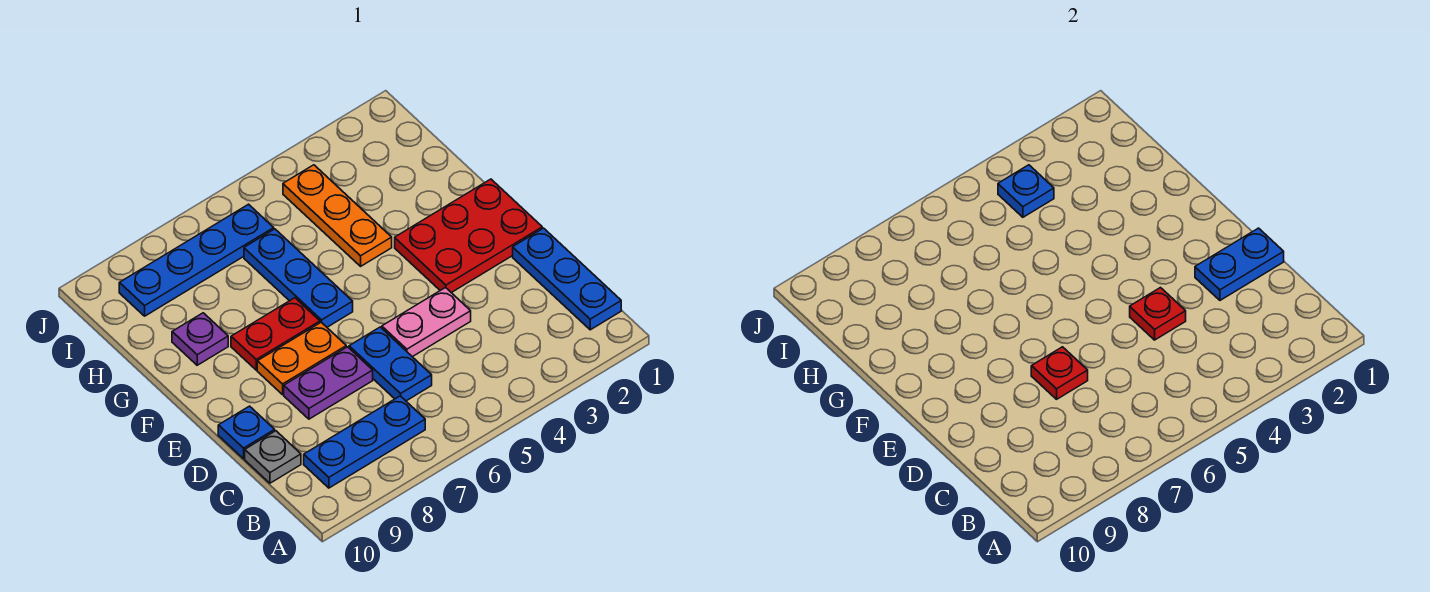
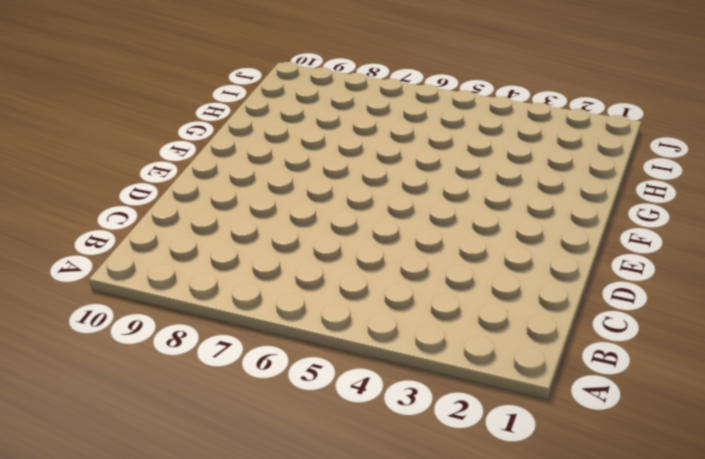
none -> blue 1x3 plate [513,228,621,330]
none -> blue 1x3 plate [304,396,425,488]
none -> blue 1x2 plate [349,327,432,401]

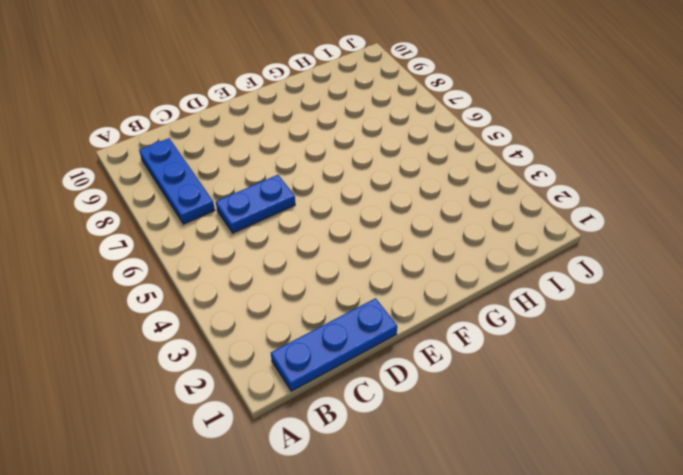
none -> grey 1x1 plate [245,431,301,483]
none -> pink 1x2 plate [382,288,471,357]
none -> purple 1x2 plate [284,347,373,419]

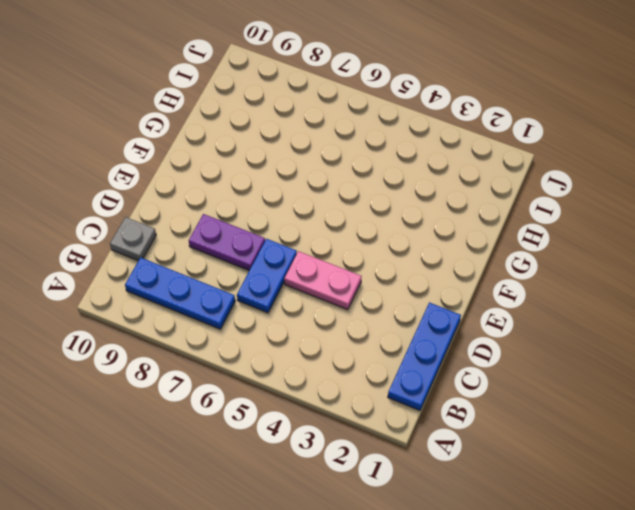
none -> blue 1x1 plate [218,406,275,459]
none -> red 2x3 plate [395,179,542,293]
none -> orange 1x2 plate [257,322,346,395]

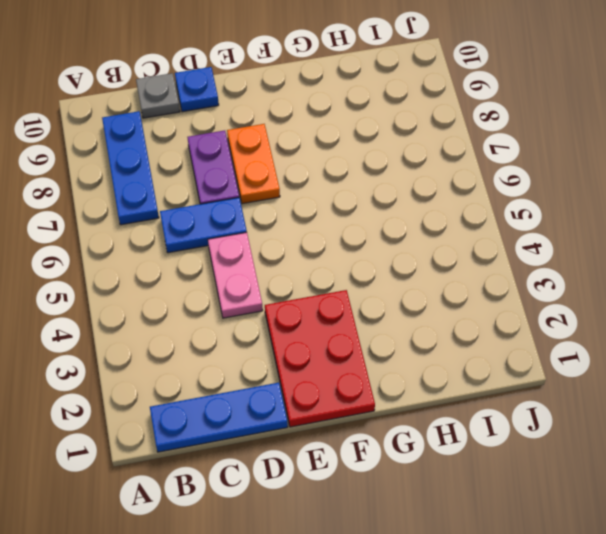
none -> blue 1x3 plate [244,229,353,327]
none -> red 1x2 plate [231,298,320,370]
none -> orange 1x3 plate [283,165,392,266]

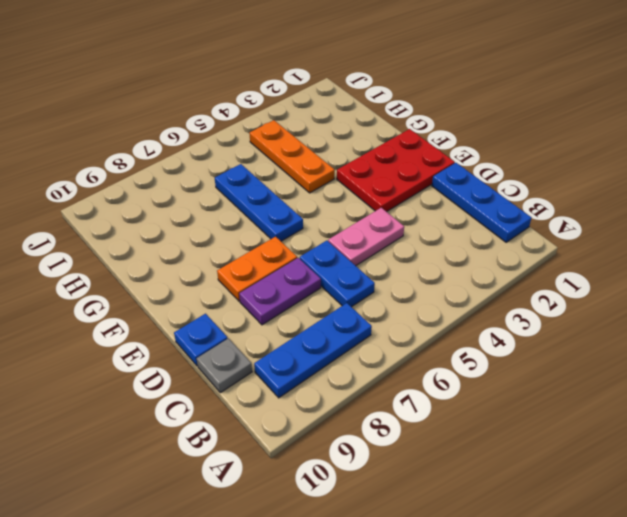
none -> red 1x2 plate [231,298,320,370]
none -> purple 1x1 plate [172,313,228,365]
none -> blue 1x4 plate [119,204,274,316]

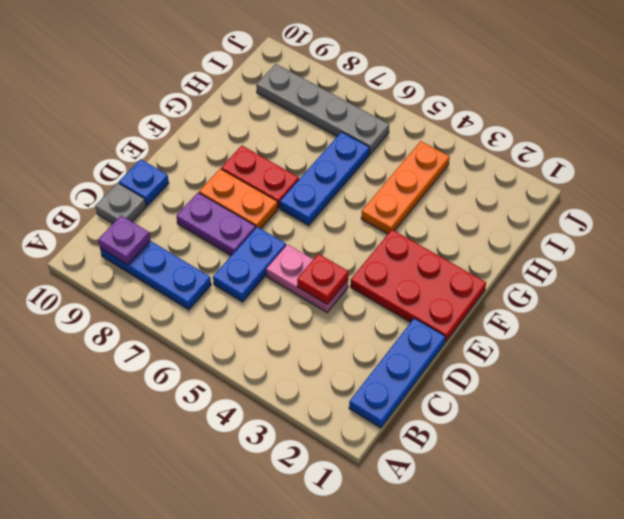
purple 1x1 plate [98,216,150,265] -> purple 1x1 plate moved to [172,313,228,365]
grey 1x4 plate [256,64,389,154] -> blue 1x4 plate [119,204,274,316]
none -> blue 1x2 plate [1195,228,1284,300]
none -> red 1x1 plate [1031,347,1088,399]
none -> blue 1x1 plate [998,165,1054,217]

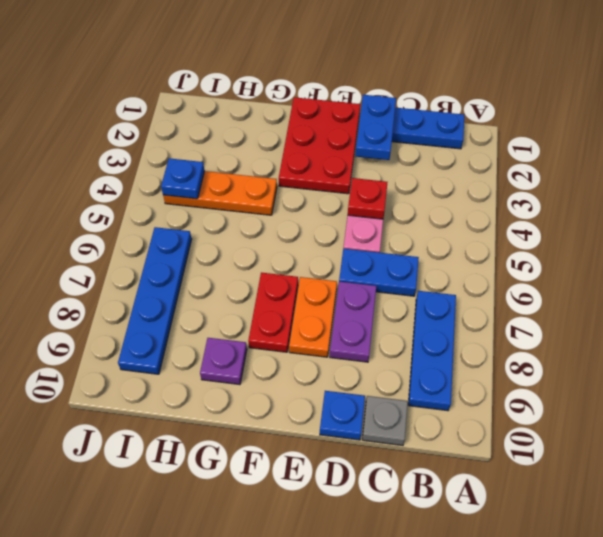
none -> blue 1x3 plate [244,229,353,327]
none -> red 1x1 plate [1031,347,1088,399]

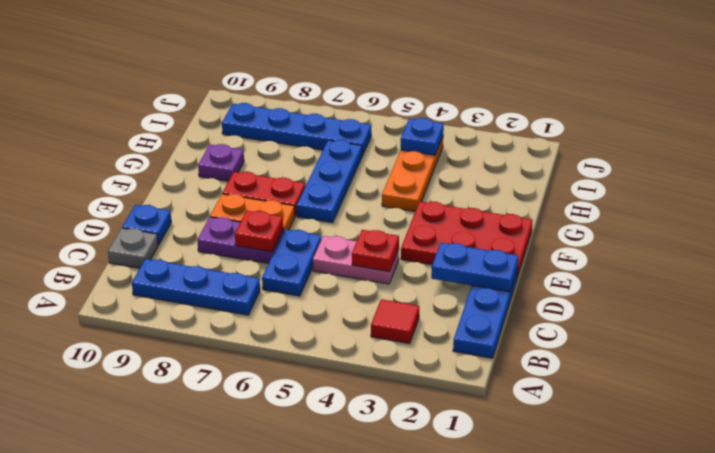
red 1x1 tile [371,299,419,344] -> none

